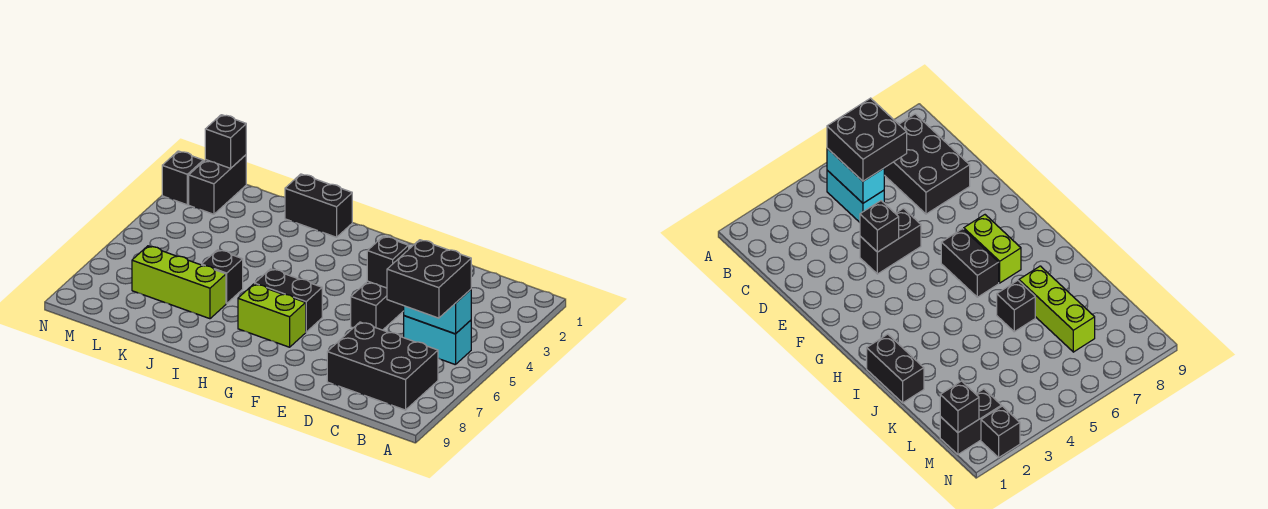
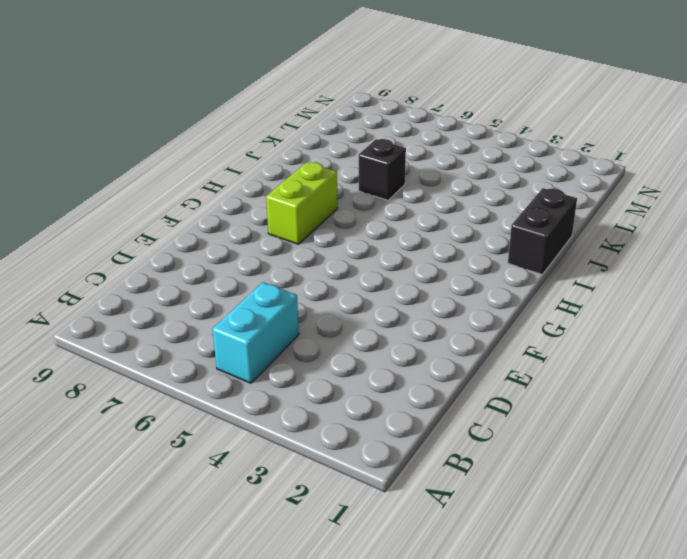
none -> black 2x3 brick [327,322,438,410]
none -> black 1x2 brick [351,281,404,330]
none -> black 1x2 brick [255,269,322,332]

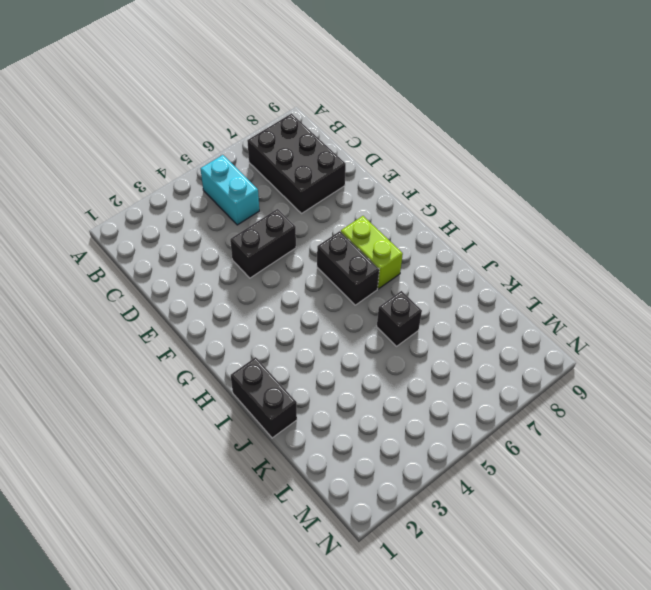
none -> lime 1x3 brick [132,246,226,319]
none -> black 1x2 brick [189,155,246,214]
none -> black 1x1 brick [162,151,203,205]

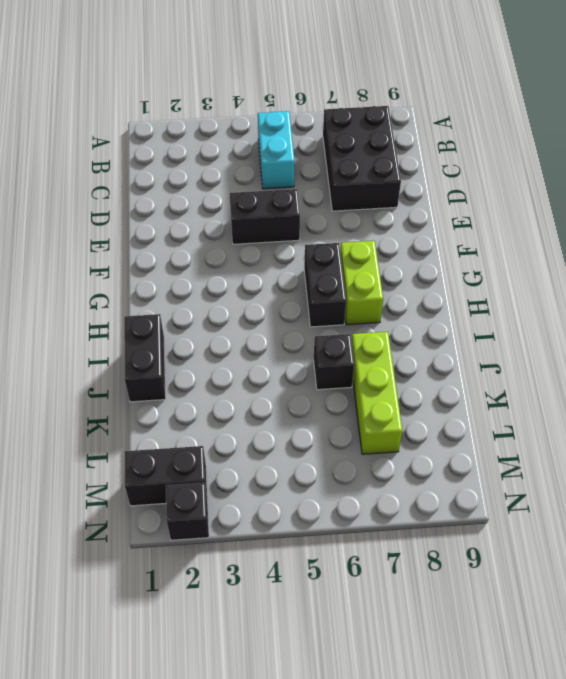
none -> cyan 1x2 brick [404,289,471,334]
none -> black 1x1 brick [367,236,409,288]
none -> black 1x1 brick [205,115,246,168]

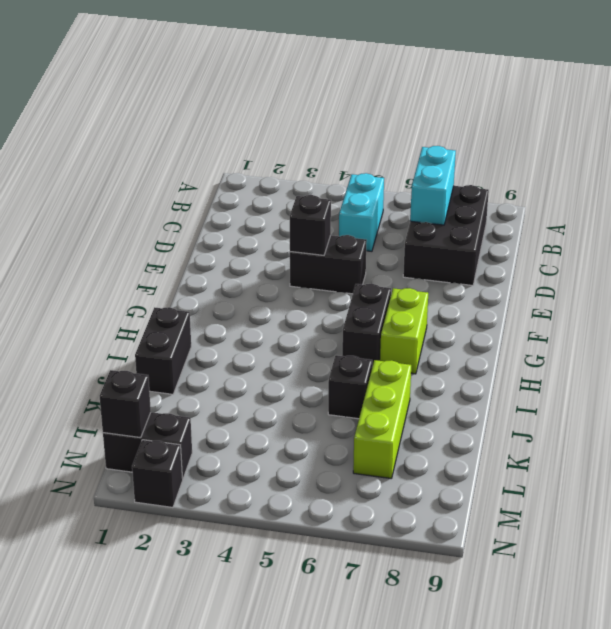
cyan 1x2 brick [410,146,456,225] -> cyan 1x2 brick moved to [404,289,471,334]
none -> black 2x2 brick [387,240,471,318]

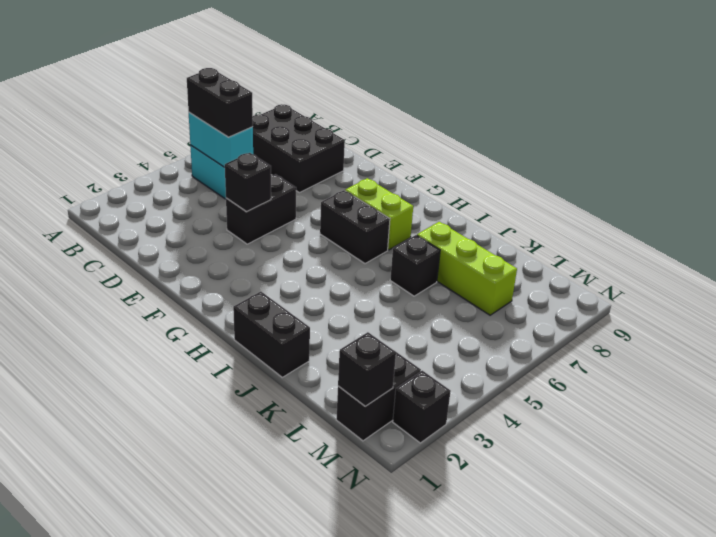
black 1x2 brick [187,68,253,137] -> black 2x2 brick [387,240,471,318]

